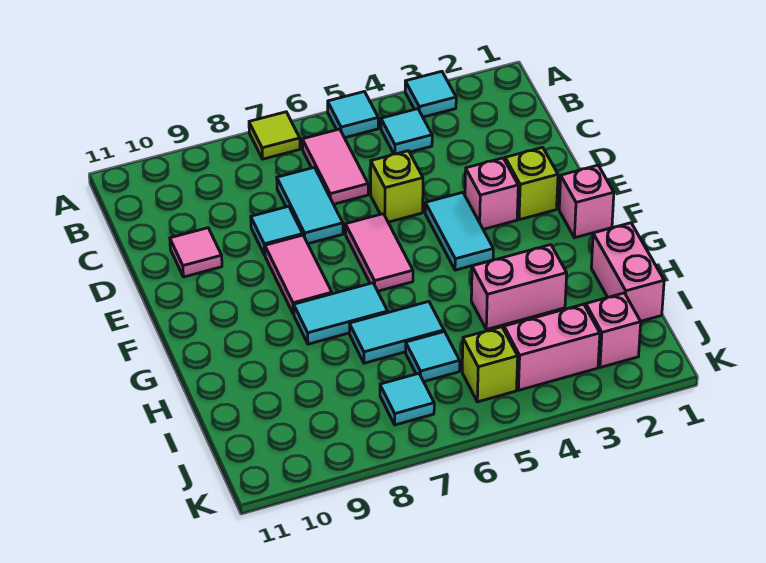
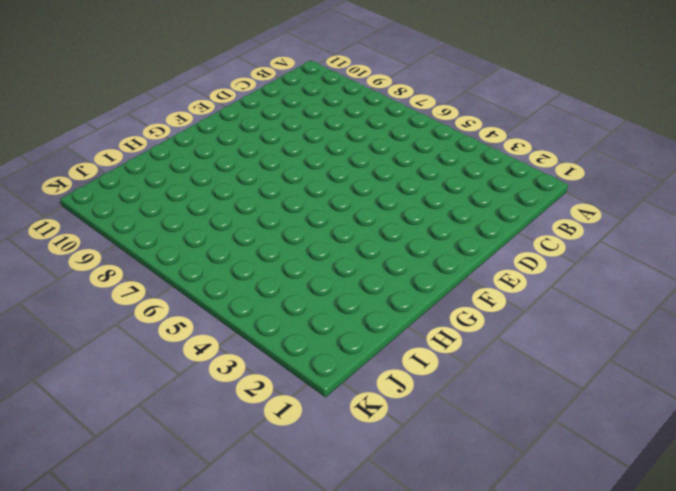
none -> cyan 1x1 tile [405,71,456,117]
none -> cyan 1x1 tile [328,92,378,138]
none -> lime 1x1 tile [249,112,300,159]

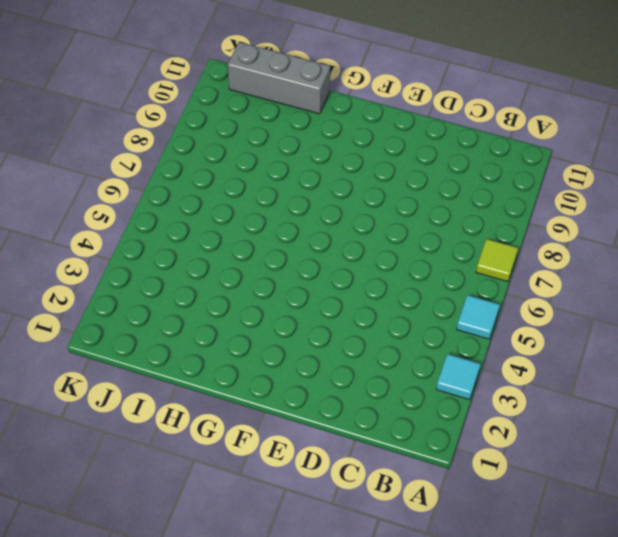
grey 1x3 brick [228,42,330,114] -> none
none -> cyan 1x1 tile [381,109,432,154]
none -> pink 1x2 tile [302,129,368,204]
none -> cyan 1x2 tile [277,167,343,244]

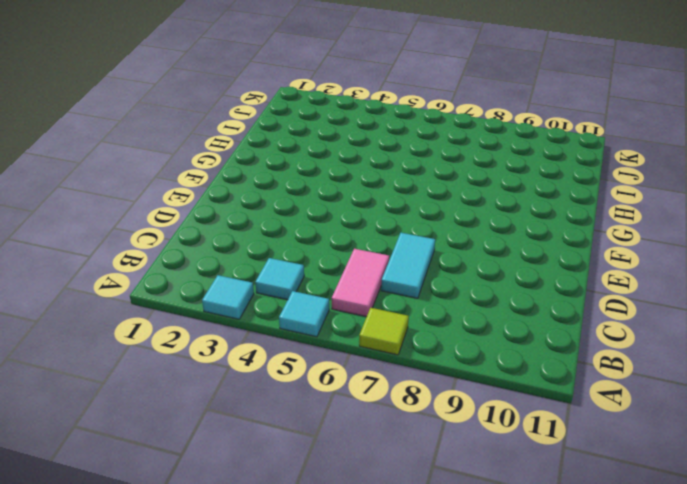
none -> lime 1x1 brick [371,151,423,222]
none -> cyan 1x1 tile [251,206,303,255]
none -> pink 1x1 tile [170,228,222,277]

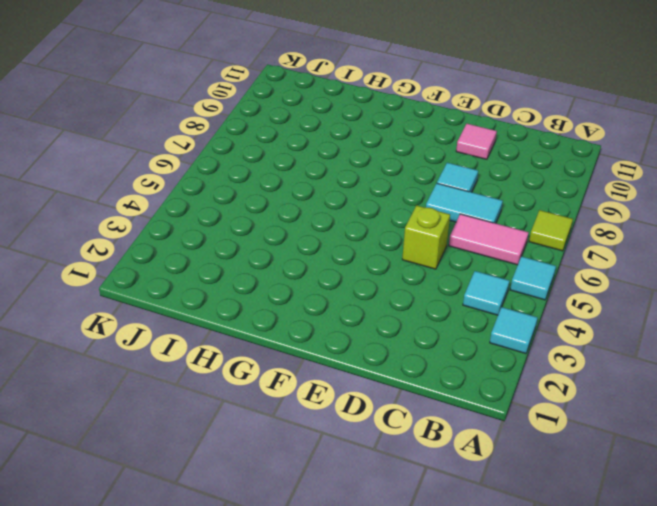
none -> lime 1x1 brick [505,147,558,220]
none -> pink 1x1 brick [465,158,518,229]
none -> cyan 1x2 tile [425,192,493,270]

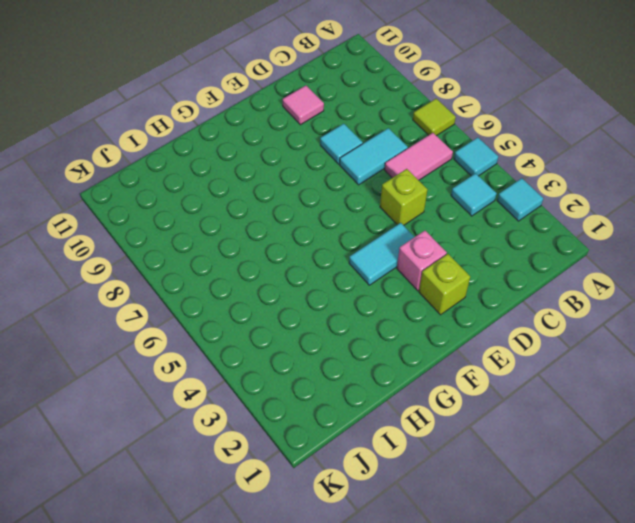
none -> pink 1x2 tile [346,214,413,291]
none -> pink 1x2 tile [265,235,332,314]
none -> pink 1x1 brick [559,165,614,238]

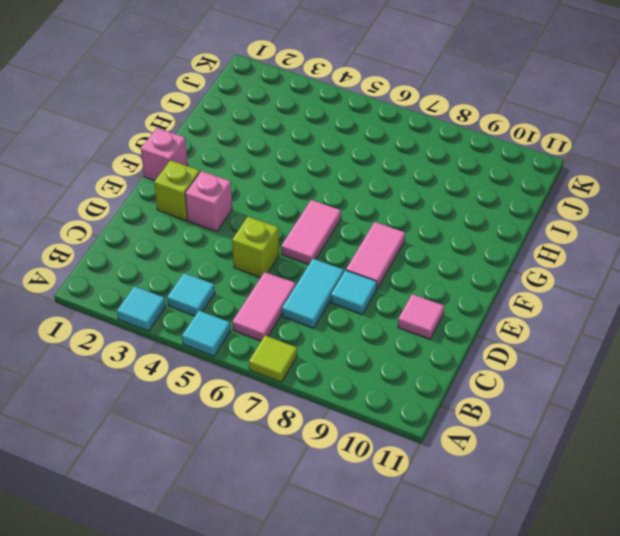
none -> cyan 1x2 tile [425,192,493,270]
none -> cyan 1x2 tile [294,283,388,344]
none -> pink 1x2 brick [591,223,664,321]

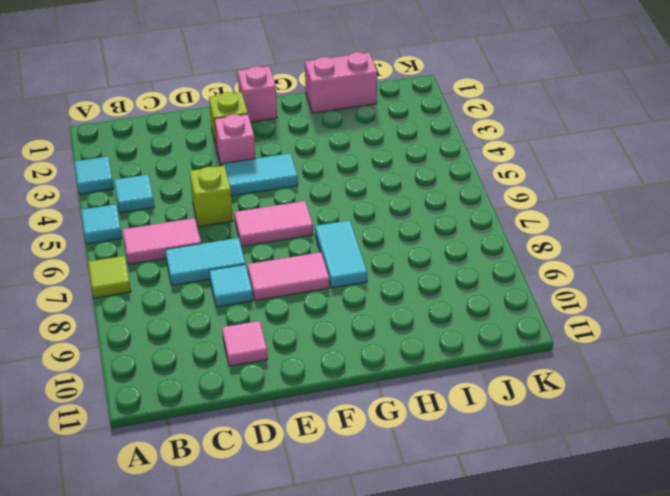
none -> pink 1x2 brick [471,245,567,330]
none -> cyan 1x2 tile [349,302,444,363]
none -> cyan 1x1 tile [406,332,460,382]

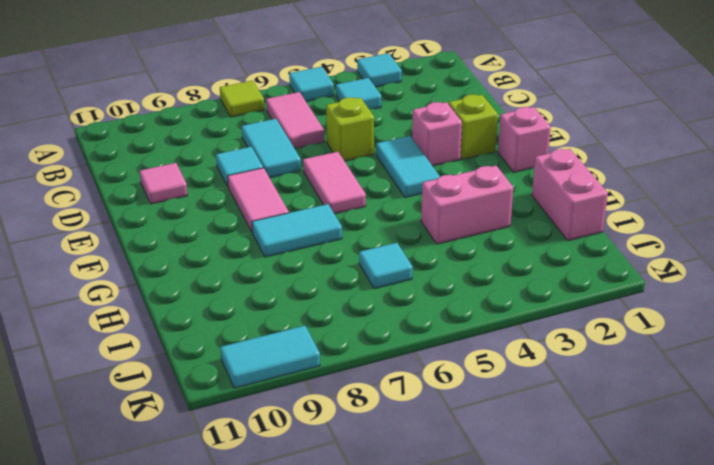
cyan 1x2 tile [220,326,320,388] -> cyan 1x2 tile moved to [349,302,444,363]
none -> pink 1x1 brick [586,293,641,368]
none -> pink 1x2 brick [504,304,600,390]
none -> lime 1x1 brick [462,327,518,402]

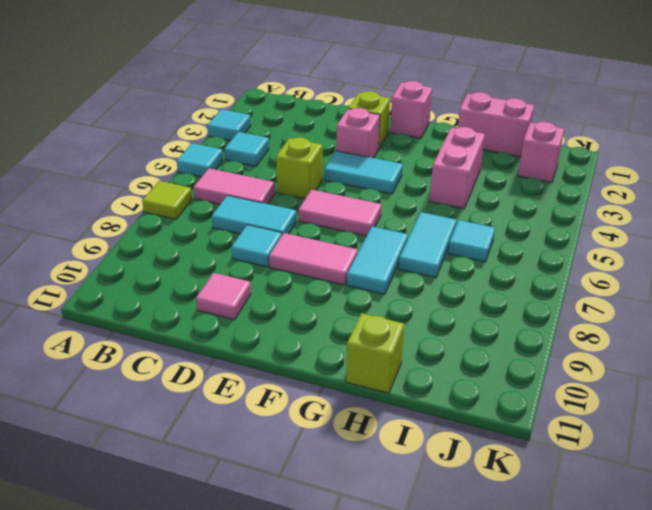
lime 1x1 brick [346,313,404,393] -> lime 1x1 brick moved to [462,327,518,402]
none -> pink 1x2 brick [504,304,600,390]
none -> cyan 1x1 tile [380,373,434,425]

